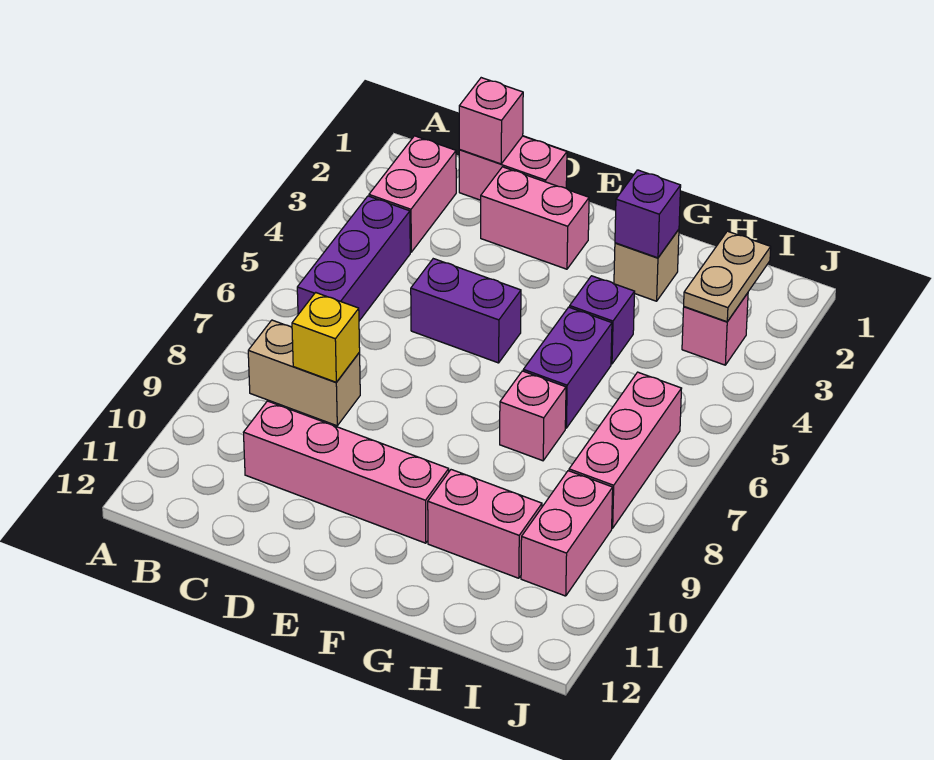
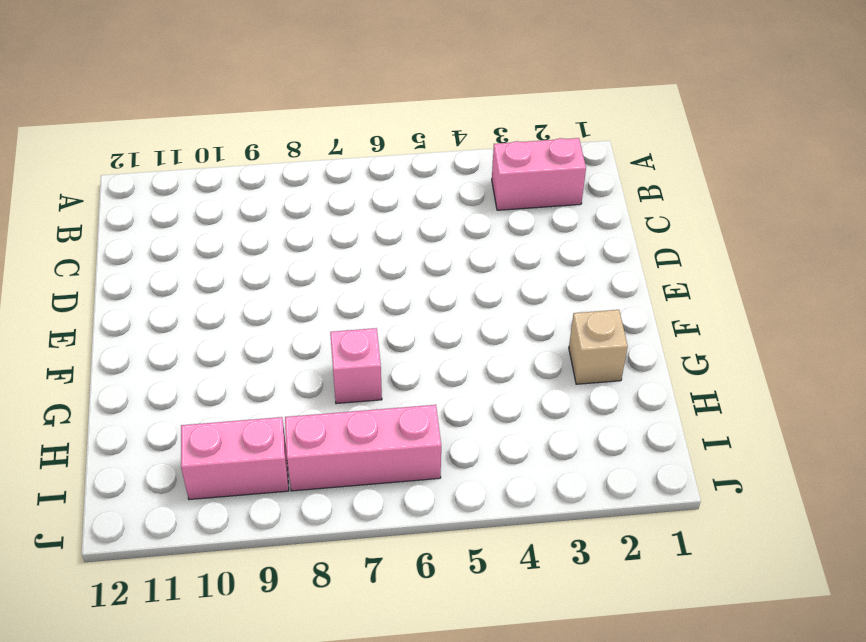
none -> purple 1x3 brick [297,196,410,321]
none -> tan 1x2 brick [248,320,360,426]
none -> pink 1x2 brick [459,136,567,200]

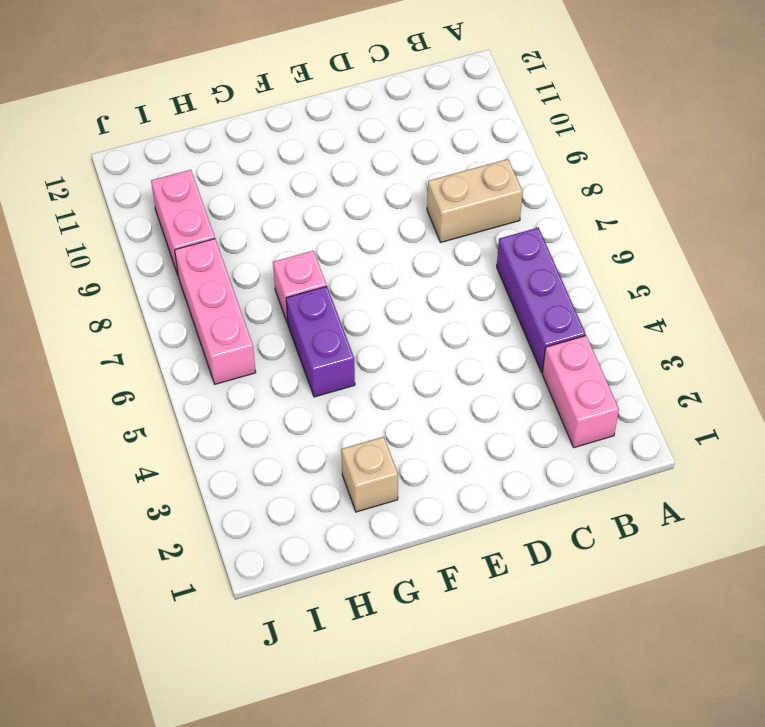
none -> pink 1x2 brick [459,136,567,200]
none -> pink 1x4 brick [243,401,449,543]
none -> pink 1x2 brick [481,167,589,269]

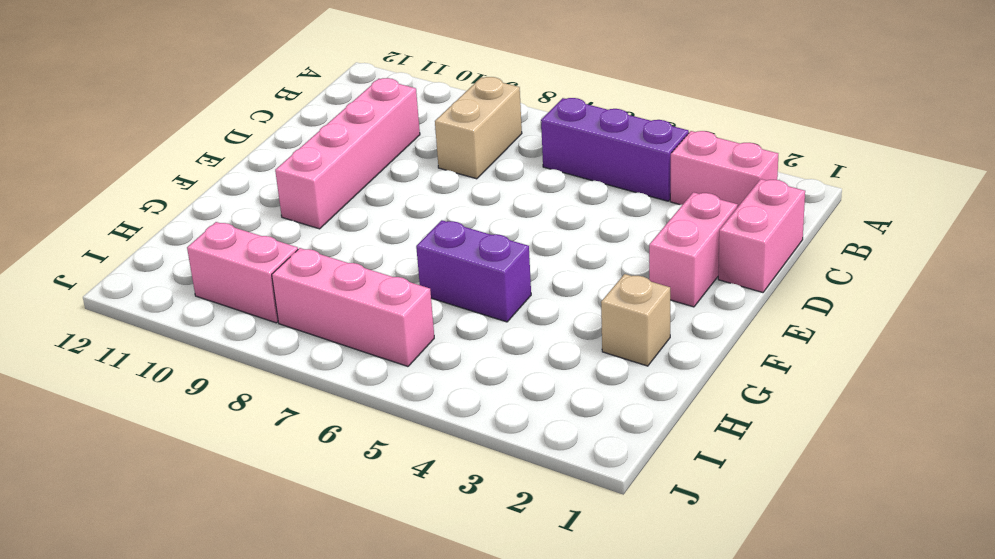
none -> purple 1x2 brick [411,259,521,363]
none -> purple 1x1 brick [570,276,635,364]
none -> pink 1x1 brick [500,371,566,461]

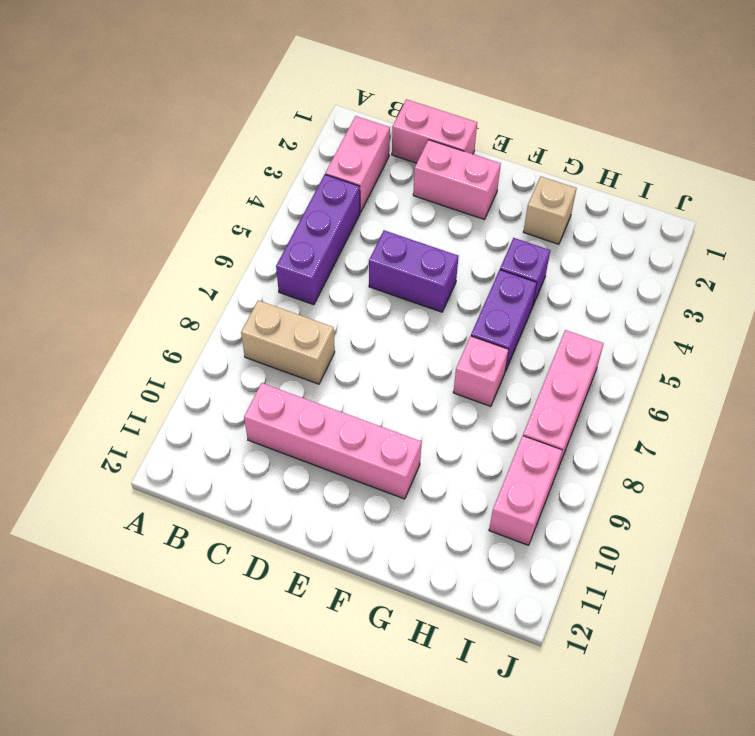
none -> pink 1x2 brick [428,470,542,578]
none -> pink 1x1 brick [682,293,748,365]
none -> pink 1x1 brick [459,78,523,164]

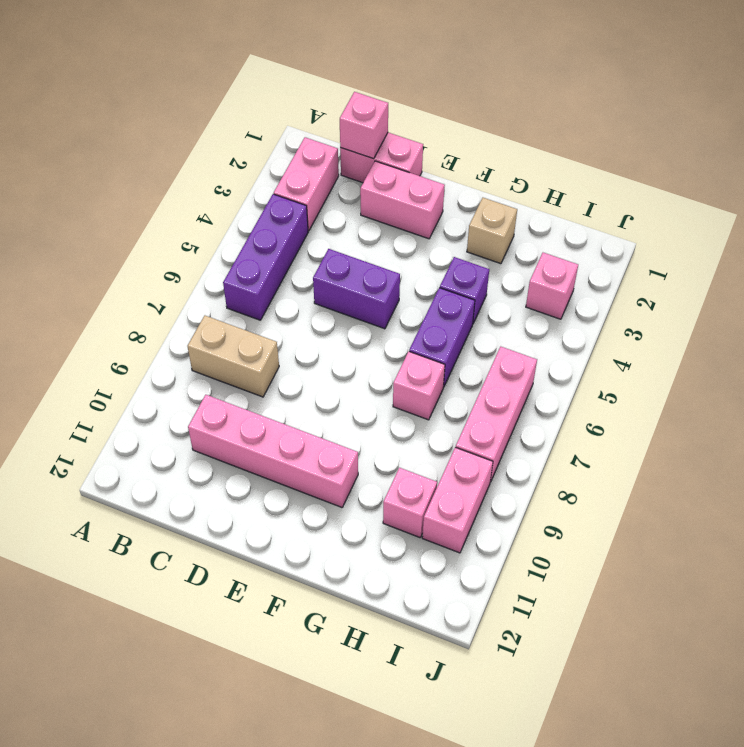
pink 1x1 brick [383,468,437,537] -> pink 1x2 brick [428,470,542,578]
none -> yellow 1x1 brick [292,292,360,382]
none -> purple 1x1 brick [615,170,681,258]
none -> tan 1x2 plate [684,231,771,322]

